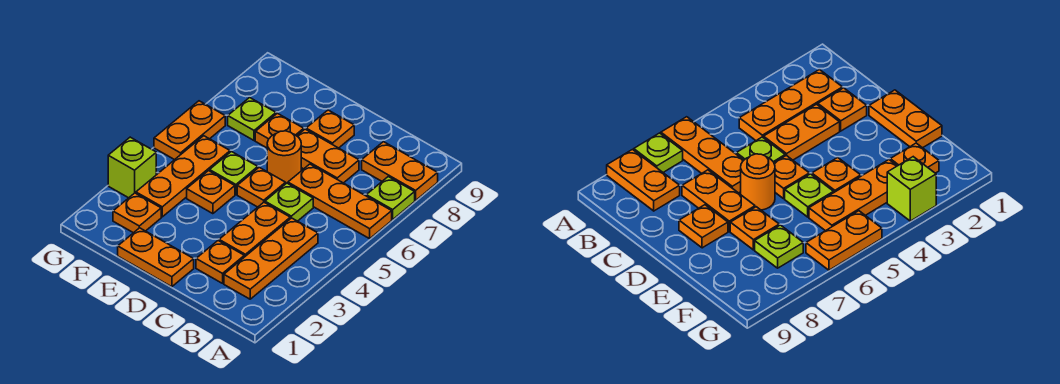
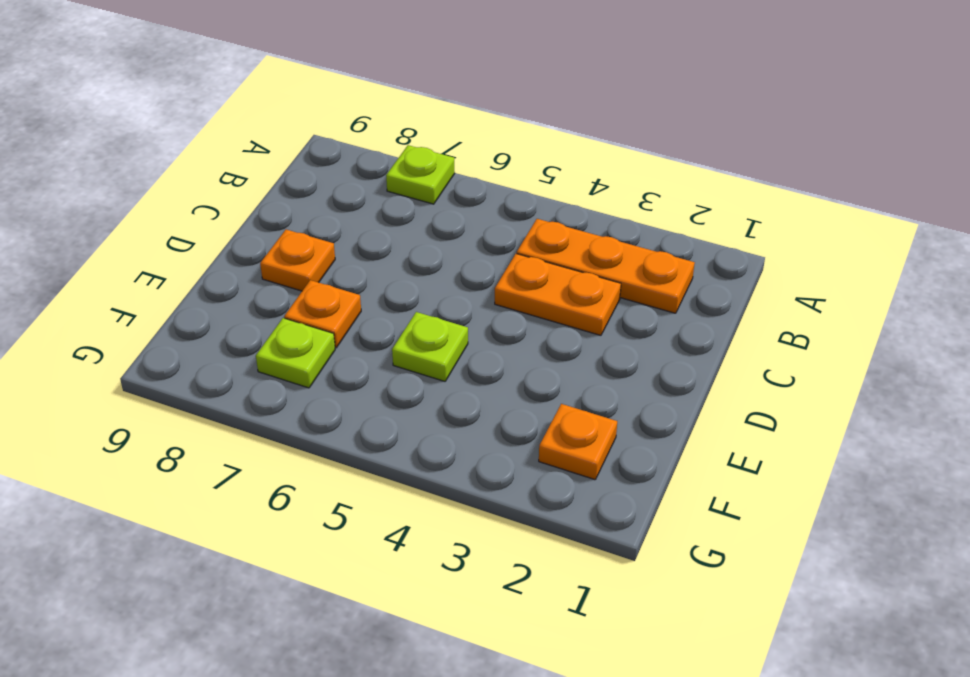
none -> orange 1x3 plate [288,164,392,239]
none -> orange 1x2 plate [362,142,438,200]
none -> orange 1x1 plate [196,241,244,283]

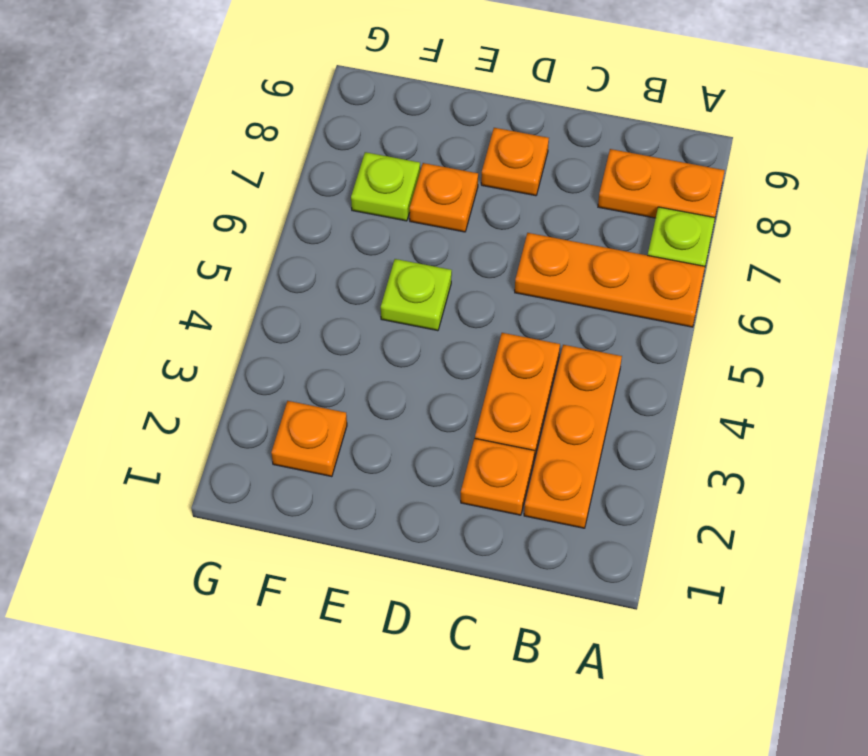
none -> lime 1x1 plate [265,183,313,221]
none -> orange 1x2 plate [297,129,359,183]
none -> orange 1x2 plate [118,228,194,287]

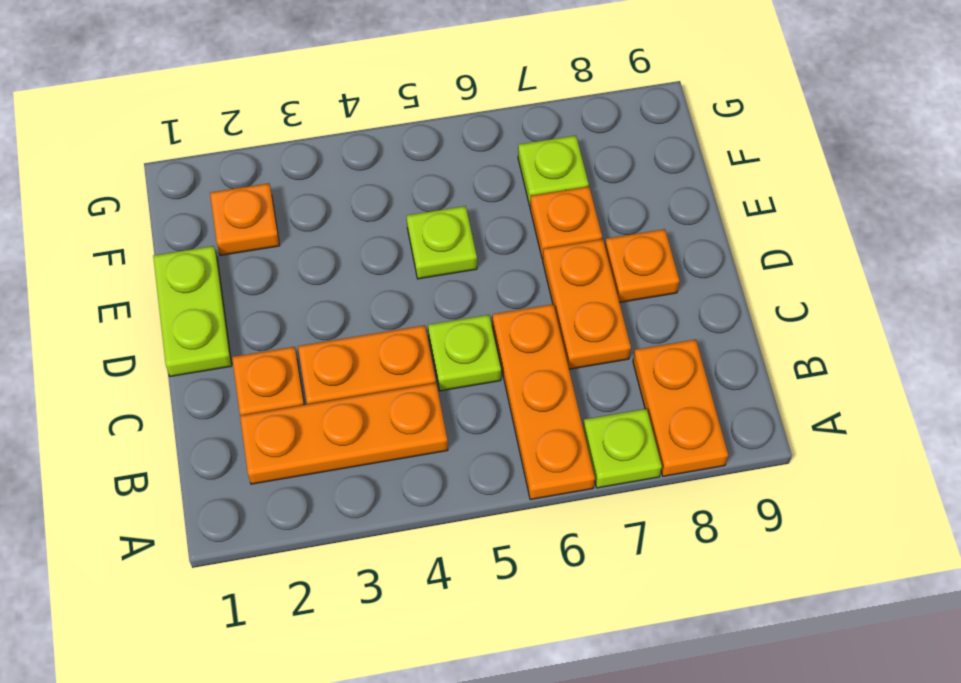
lime 1x2 plate [153,246,232,377] -> orange 1x2 plate [118,228,194,287]
none -> orange 1x1 plate [237,167,286,207]
none -> orange 1x1 round brick [267,131,301,183]
none -> orange 1x1 plate [187,171,235,214]

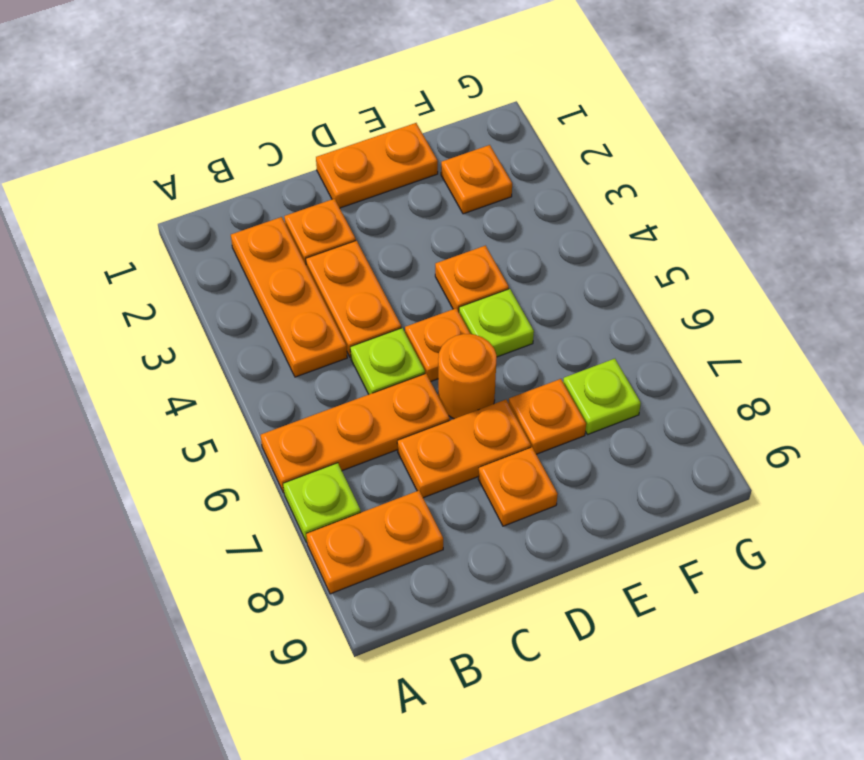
none -> orange 1x3 plate [136,136,230,217]
none -> lime 1x1 brick [108,137,156,198]
none -> orange 1x2 plate [154,101,225,160]

